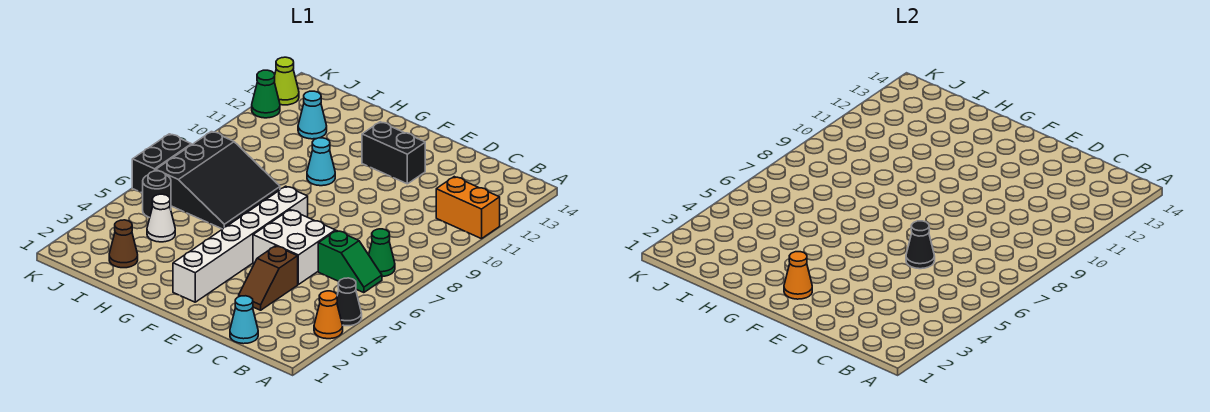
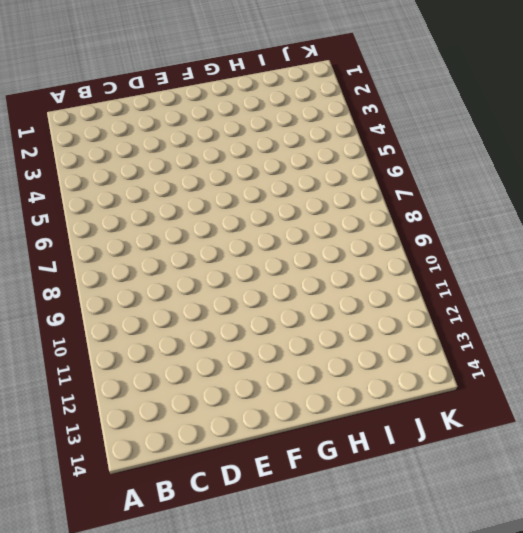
none -> orange 1x1 cone [314,291,343,339]
none -> black 1x1 cone [337,278,362,326]
none -> orange 1x2 brick [436,177,500,239]

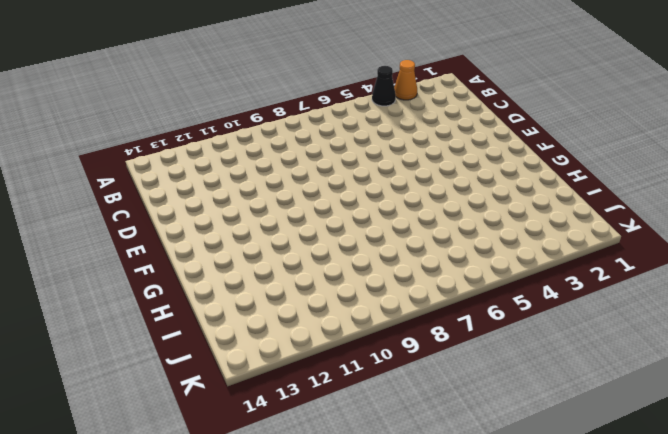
none -> orange 1x2 brick [436,177,500,239]
none -> green 1x2 slope [318,231,382,293]
none -> green 1x1 cone [369,229,395,277]

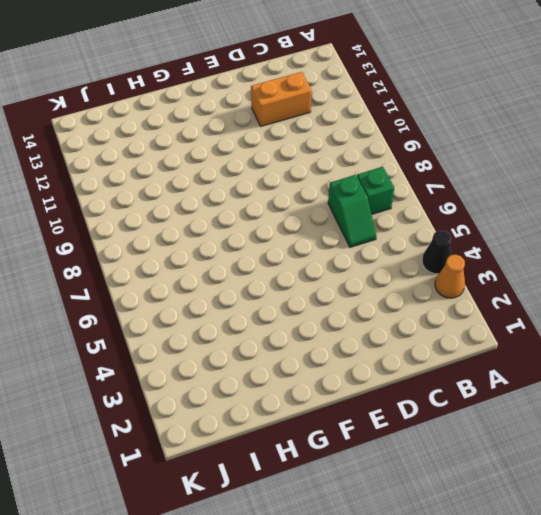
green 1x1 brick [357,167,394,214] -> green 1x1 cone [369,229,395,277]
green 1x2 slope [328,175,376,247] -> green 1x2 slope turned to [318,231,382,293]
orange 1x2 brick [251,72,312,126] -> orange 1x2 brick moved to [436,177,500,239]
none -> cyan 1x1 cone [230,296,258,344]
none -> brown 1x2 slope [239,246,298,310]
none -> white 2x2 brick [253,210,335,284]

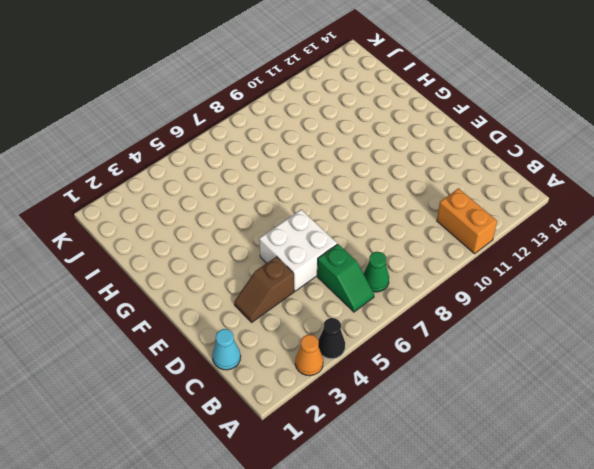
none -> black 1x2 brick [362,122,425,184]
none -> white 1x6 brick [173,186,308,302]
none -> cyan 1x1 cone [307,138,335,186]

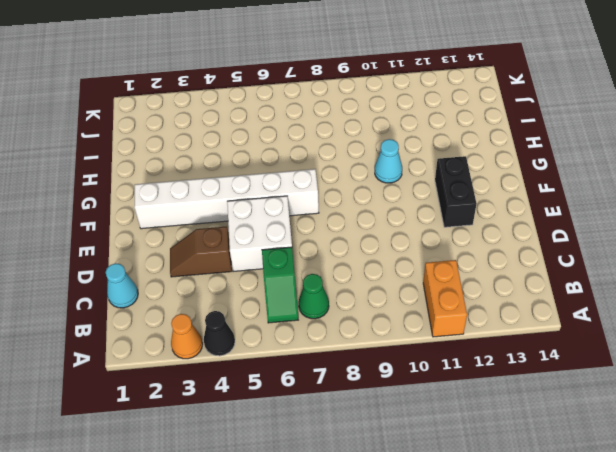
none -> black 3x3 slope [156,132,280,229]
none -> brown 1x1 cone [109,220,138,268]
none -> white 1x1 cone [147,194,175,242]

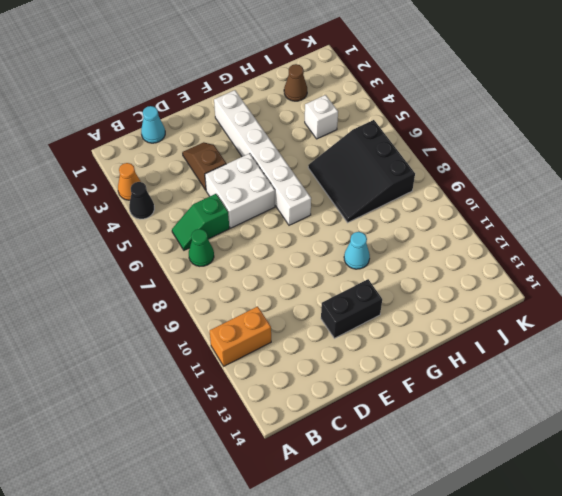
white 1x1 brick [305,95,338,139] -> white 1x1 cone [147,194,175,242]
none -> cyan 1x1 cone [298,91,327,139]
none -> black 1x1 round brick [143,171,171,217]
none -> black 1x2 brick [132,134,191,193]

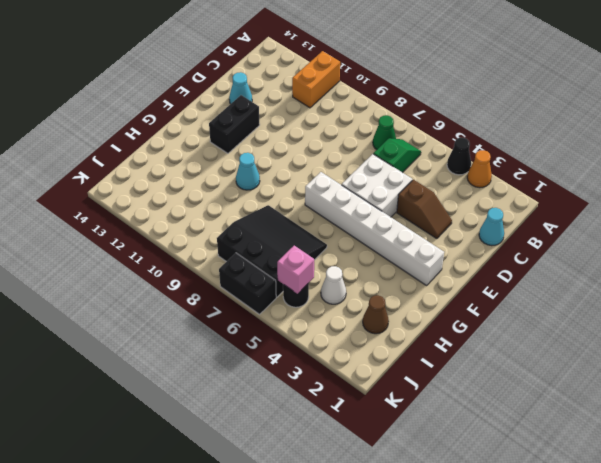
cyan 1x1 cone [229,72,252,104] -> cyan 1x1 cone moved to [298,91,327,139]
pink 1x1 brick [277,246,314,294] -> none
none -> green 1x1 cone [252,70,280,118]
none -> lime 1x1 cone [275,57,299,105]
none -> black 1x1 cone [906,221,935,269]

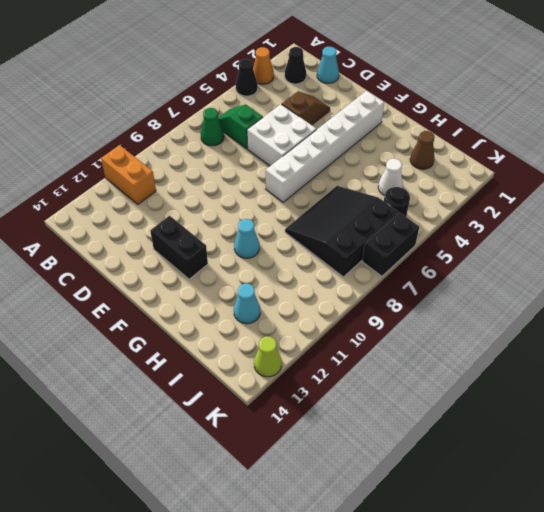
black 1x1 cone [285,47,306,84] -> black 1x1 cone moved to [906,221,935,269]
none -> green 1x1 cone [252,70,280,118]
none -> orange 1x1 cone [784,252,812,299]

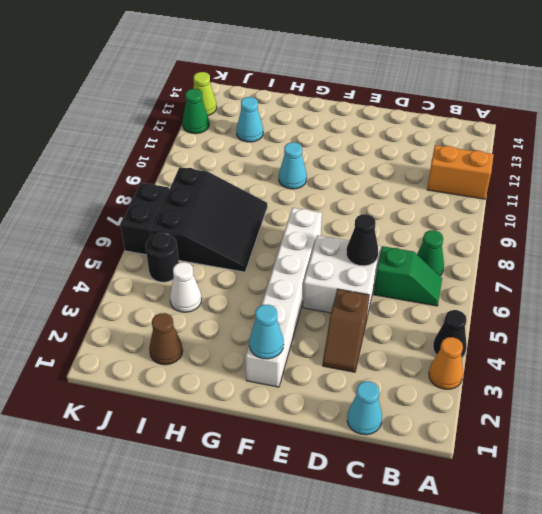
cyan 1x1 cone [249,305,284,359] -> orange 1x1 cone [784,252,812,299]
none -> black 1x2 brick [362,122,425,184]

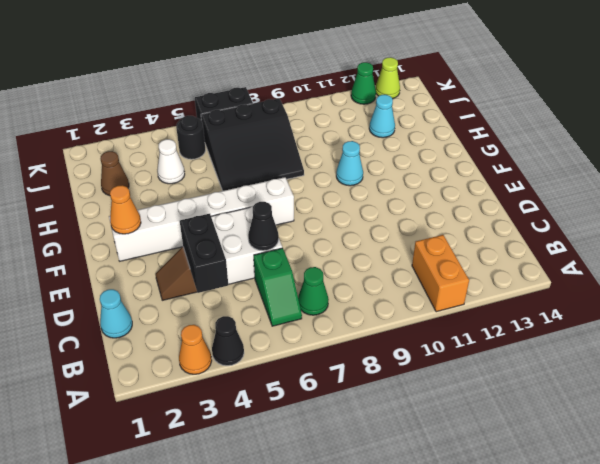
black 1x2 brick [180,214,228,293] -> black 1x2 brick moved to [362,122,425,184]

